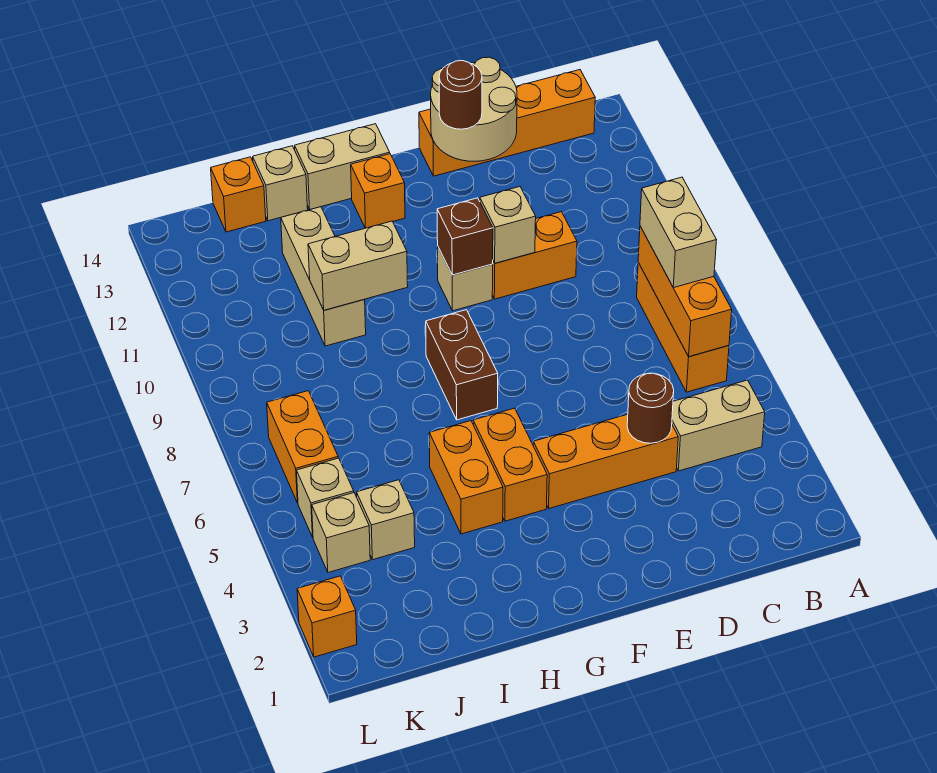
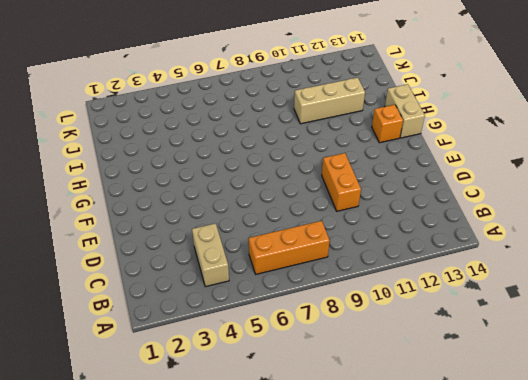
none -> orange 1x4 brick [419,70,595,176]
none -> orange 1x3 brick [533,414,678,508]
none -> tan 1x1 brick [438,247,493,311]

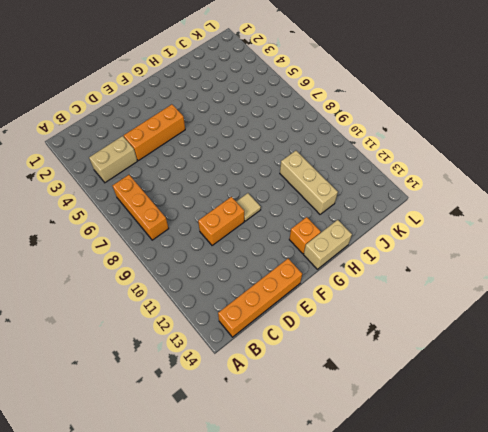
tan 1x1 tile [236,193,261,221] -> tan 1x1 brick [438,247,493,311]
none -> orange 1x2 brick [473,408,547,521]
none -> brown 1x2 brick [426,310,498,420]
none -> orange 1x2 brick [429,421,503,534]

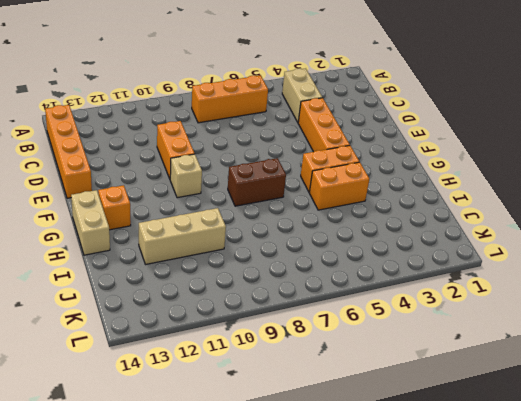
none -> tan 1x1 brick [253,146,308,221]
none -> tan 1x1 brick [357,480,415,560]
none -> orange 1x1 brick [211,157,266,232]

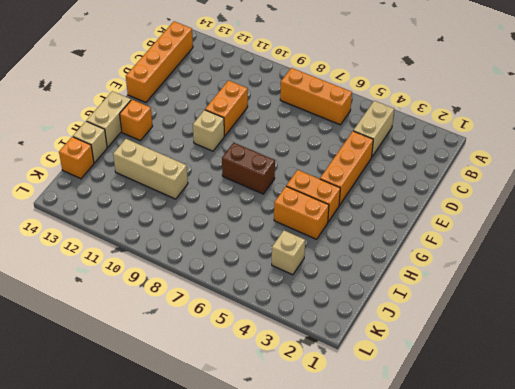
none -> tan 1x1 brick [312,493,370,572]
none -> tan 1x1 brick [297,458,354,537]
none -> orange 1x2 brick [267,391,338,503]

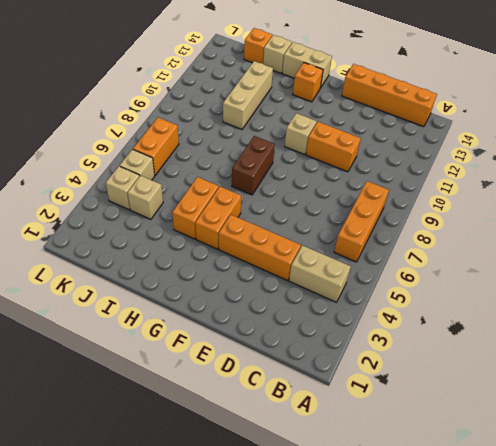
none -> orange 1x1 brick [297,576,357,657]
none -> orange 1x3 brick [638,226,732,356]
none -> brown 1x1 round brick [627,373,674,443]

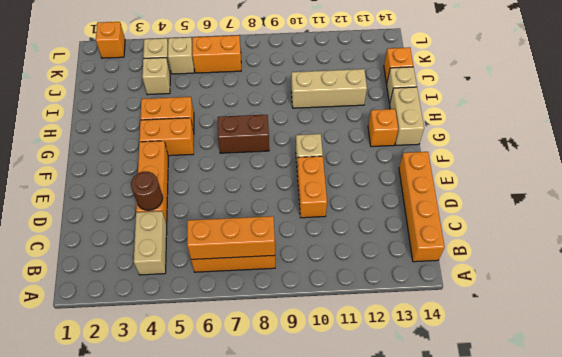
none -> tan 2x2 round brick [431,57,517,161]
none -> tan 1x1 brick [480,187,536,263]
none -> brown 1x1 brick [437,198,493,275]

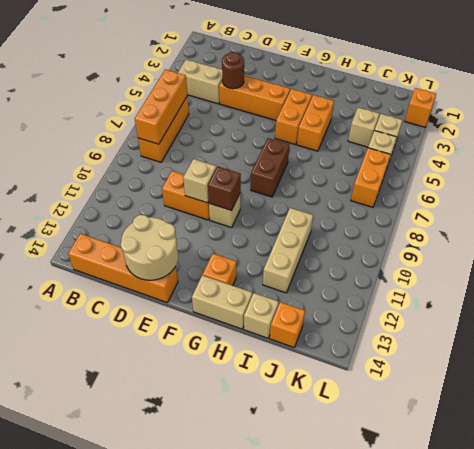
none -> tan 1x2 brick [308,221,408,310]
none -> tan 1x2 brick [640,177,716,288]
none -> brown 1x1 round brick [439,61,482,129]

